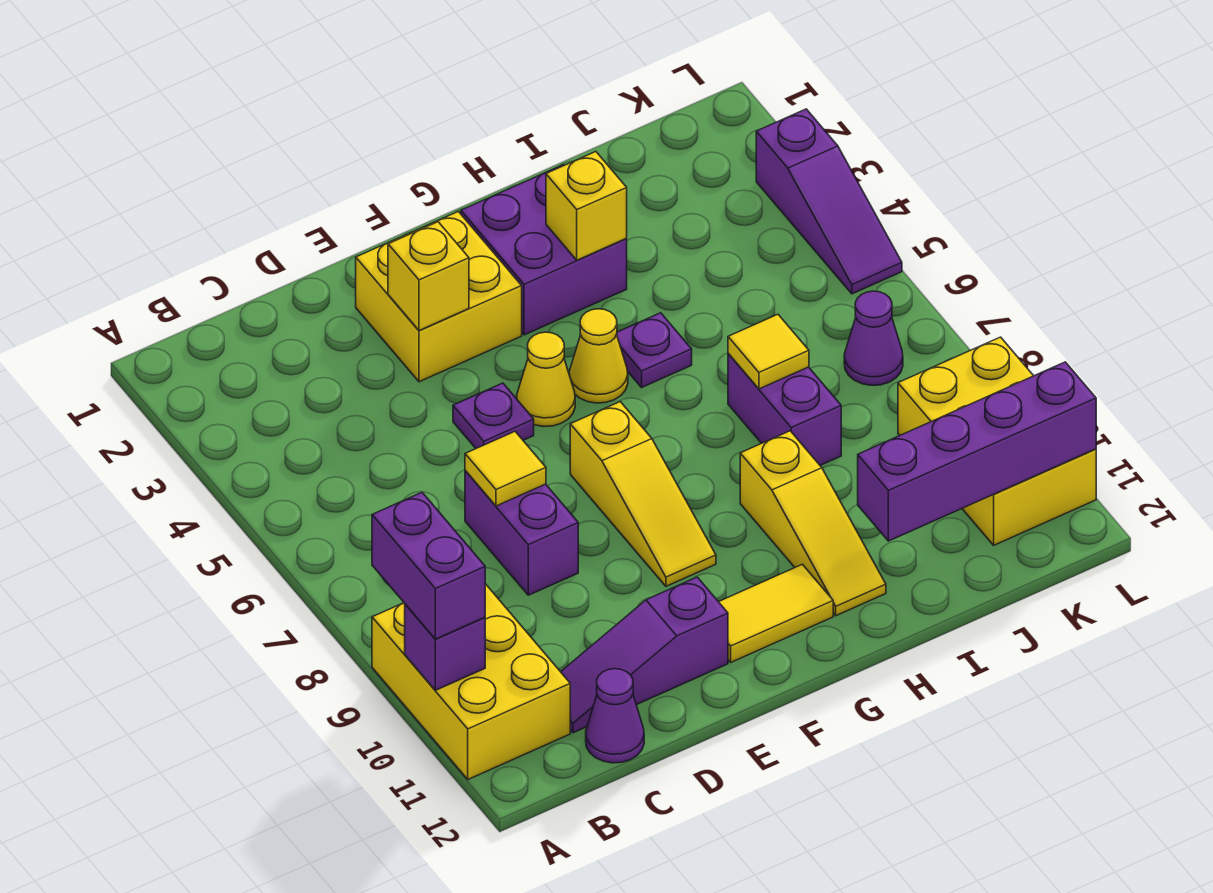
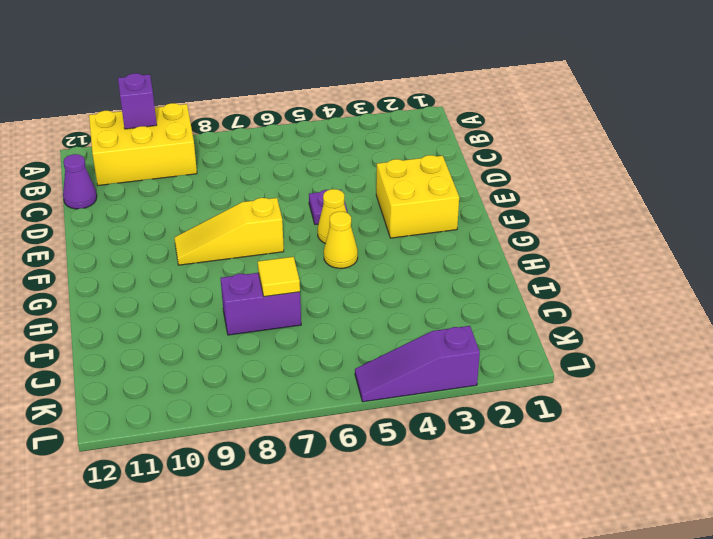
none -> purple 1x3 slope [561,577,728,733]
none -> purple 1x2 brick [465,471,578,595]
none -> yellow 1x2 tile [719,564,833,662]

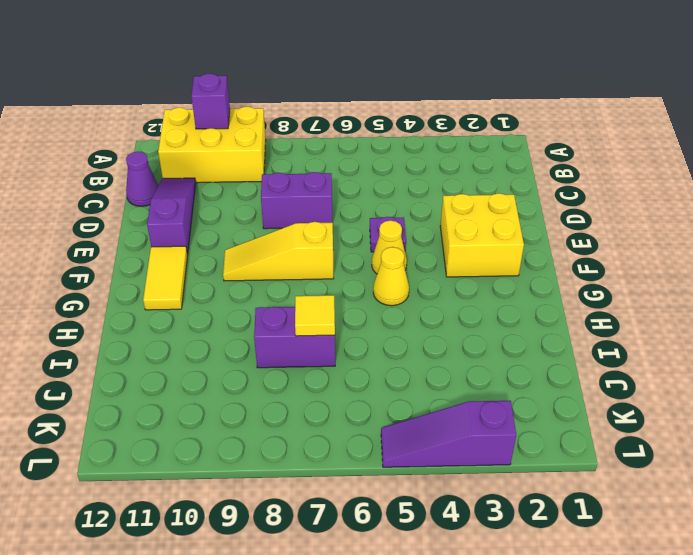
none -> purple 2x2 brick [461,165,627,335]
none -> purple 1x1 plate [617,313,692,387]
none -> yellow 1x3 slope [740,431,886,616]

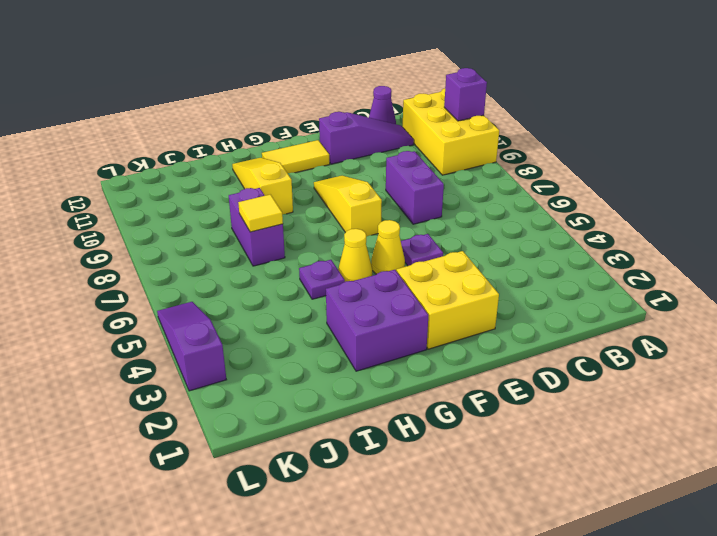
none -> purple 1x1 cone [844,291,903,385]
none -> yellow 2x3 brick [898,337,1096,545]
none -> yellow 1x1 tile [465,432,546,506]

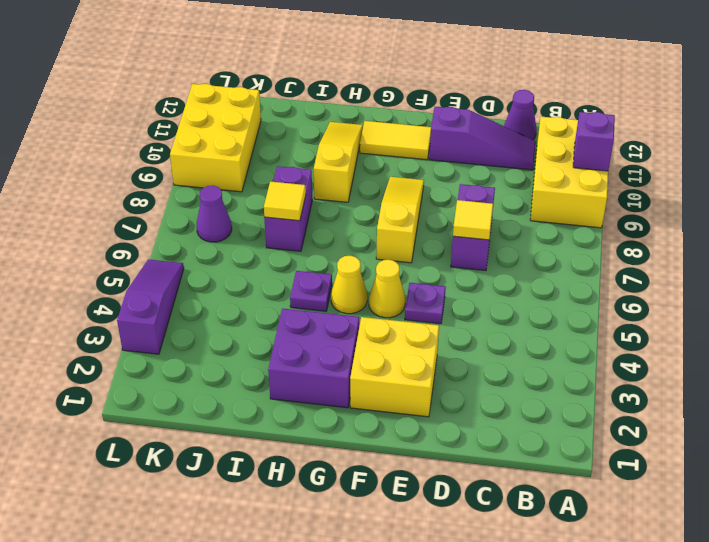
none -> yellow 1x1 brick [388,222,469,331]
none -> yellow 1x1 brick [546,152,627,260]
none -> purple 1x4 brick [858,362,1096,541]

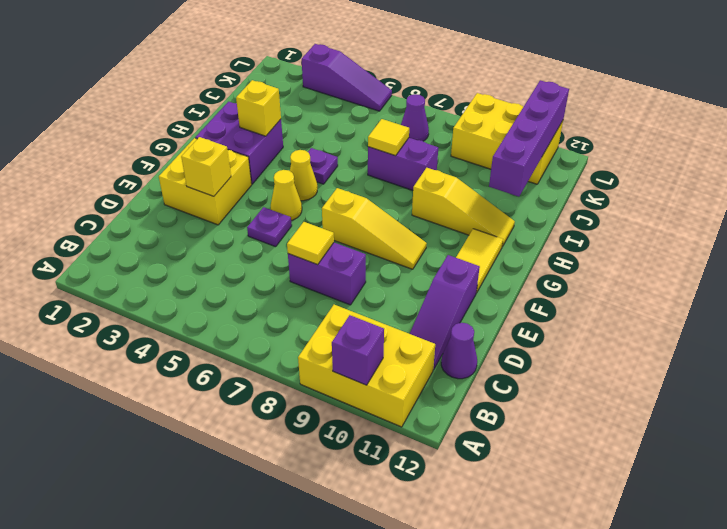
none -> purple 1x2 brick [372,493,485,639]

